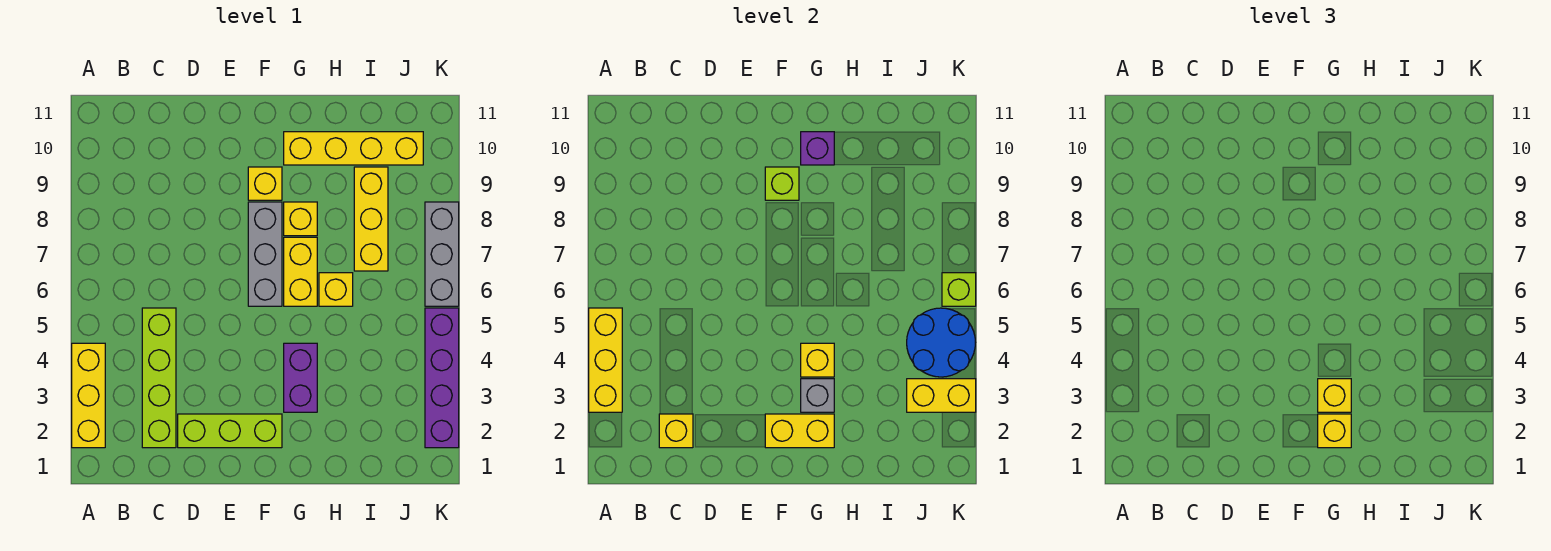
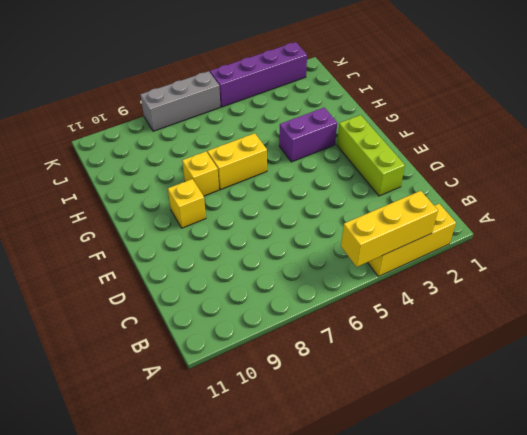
none -> lime 1x4 brick [142,308,176,448]
none -> grey 1x3 brick [248,202,282,306]
none -> yellow 1x4 brick [284,132,423,165]

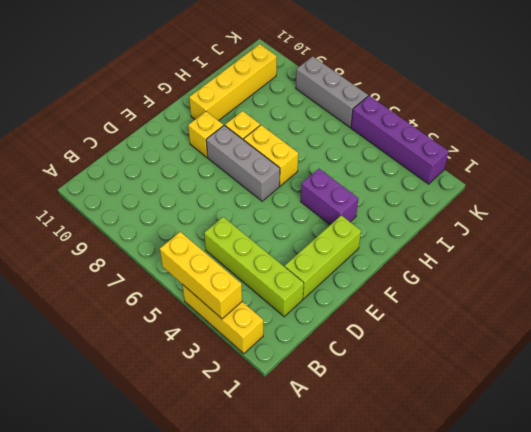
none -> yellow 1x1 brick [319,273,353,306]
none -> yellow 1x3 brick [354,167,388,271]
none -> yellow 1x1 brick [659,414,693,448]

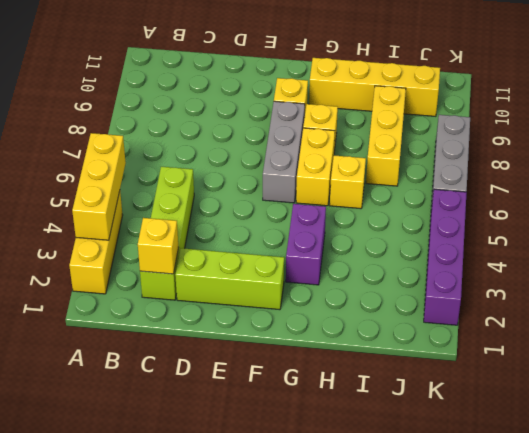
none -> yellow 1x2 brick [765,414,834,448]
none -> lime 1x1 brick [765,167,799,200]
none -> grey 1x1 brick [801,379,834,412]

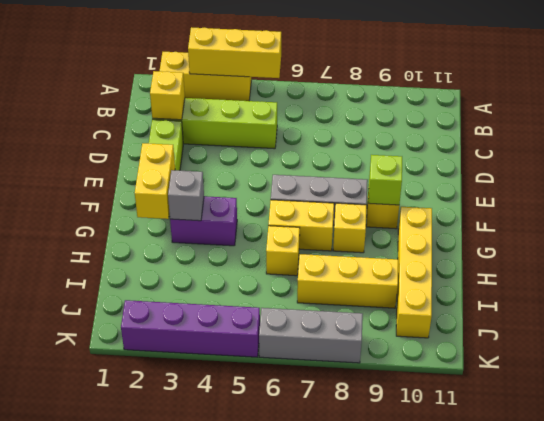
none -> yellow 1x1 brick [801,343,834,377]
none -> purple 1x1 brick [801,132,834,165]
none -> yellow 1x2 brick [907,379,976,412]

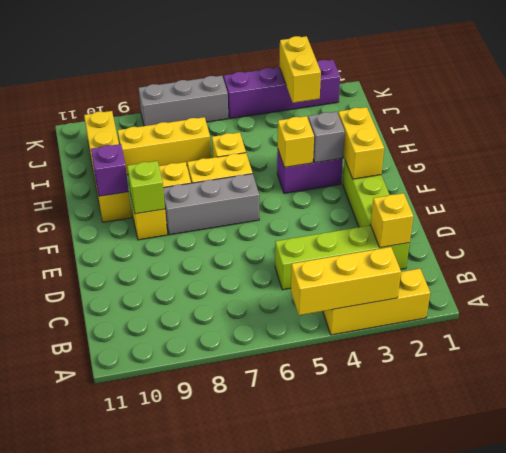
none -> blue 2x2 round brick [907,308,975,377]
none -> lime 1x1 brick [942,273,976,306]
none -> yellow 1x1 brick [1318,414,1351,448]

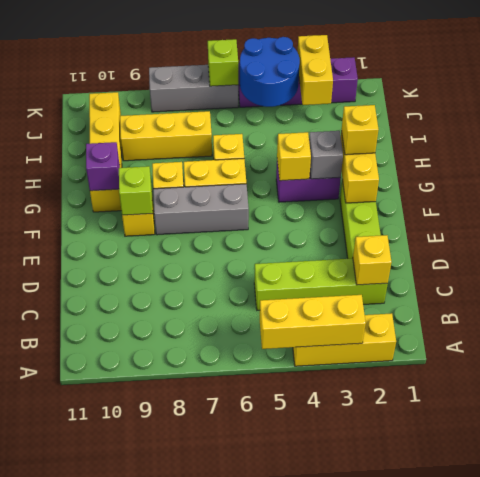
none -> yellow 1x1 brick [1318,379,1351,412]

